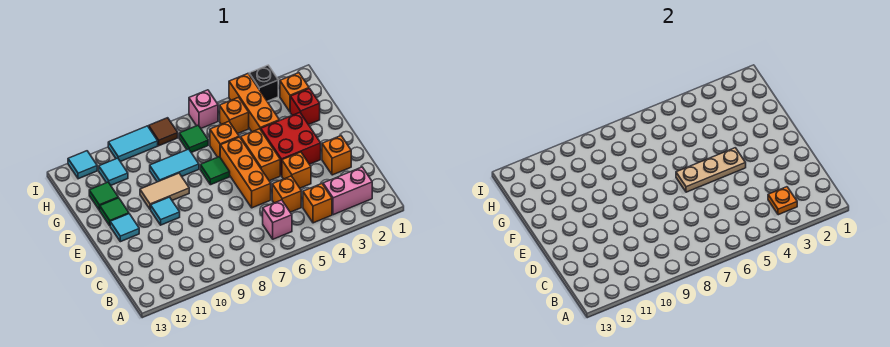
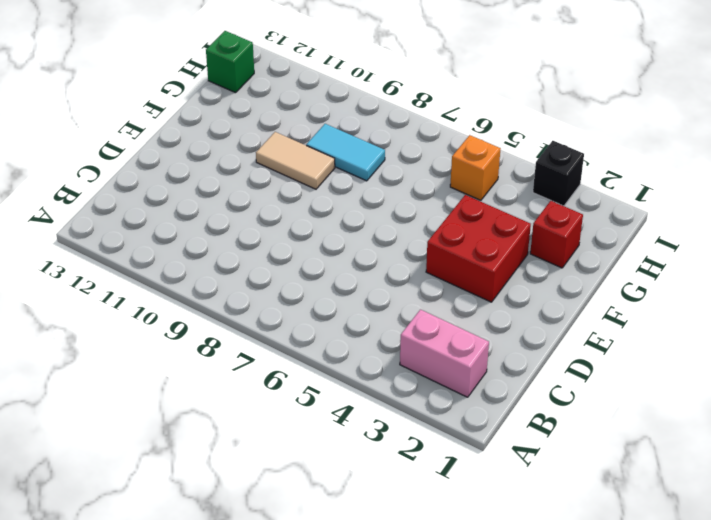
green 1x1 brick [206,31,254,93] -> none
none -> orange 1x1 brick [303,184,332,223]
none -> pink 1x1 brick [263,200,292,239]
none -> orange 1x1 brick [272,176,301,212]
none -> orange 1x1 brick [322,136,351,175]

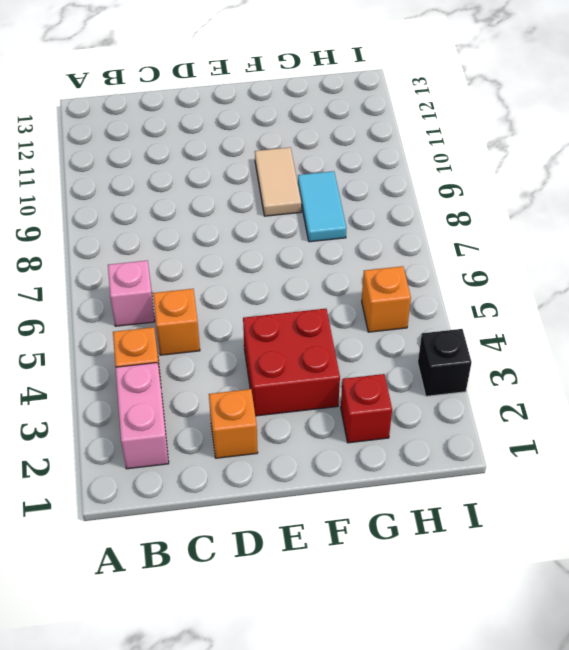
none -> orange 1x1 brick [282,152,311,188]
none -> orange 1x3 brick [220,137,271,208]
none -> orange 1x2 brick [241,129,280,181]
none -> cyan 1x1 tile [151,197,180,225]

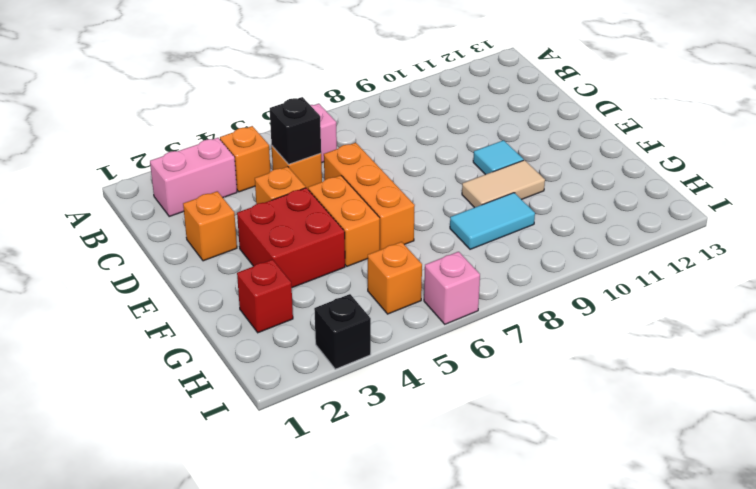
black 1x1 brick [270,97,321,164] -> none
none -> cyan 1x1 tile [110,214,139,242]
none -> green 1x1 tile [200,157,230,185]
none -> green 1x1 tile [100,198,129,226]
none -> orange 1x3 brick [229,74,279,132]

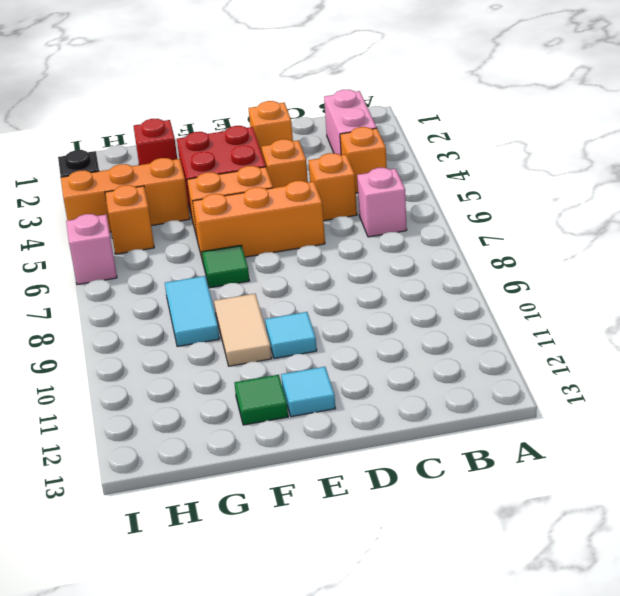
none -> orange 1x1 brick [210,121,239,157]
none -> green 1x1 tile [89,182,118,210]
none -> orange 1x1 brick [280,73,309,112]
none -> green 1x1 tile [179,125,208,153]

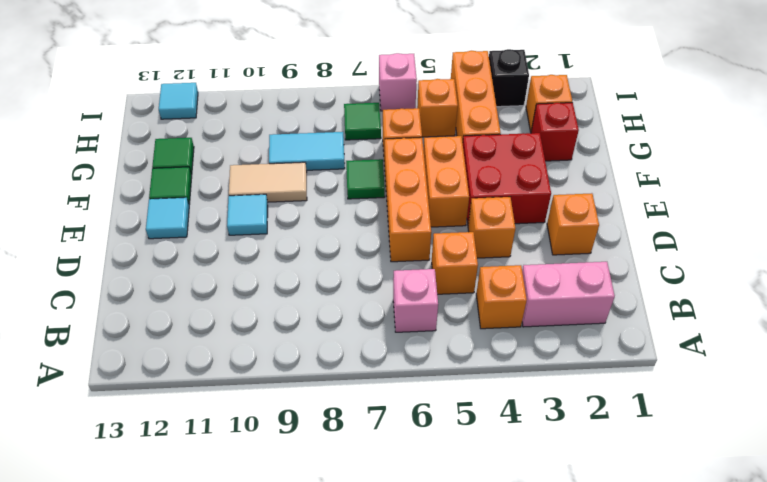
none -> cyan 1x1 tile [99,158,128,185]
none -> brown 1x1 tile [149,118,178,146]
none -> cyan 1x2 tile [108,126,158,162]
none -> orange 1x1 plate [768,187,797,215]

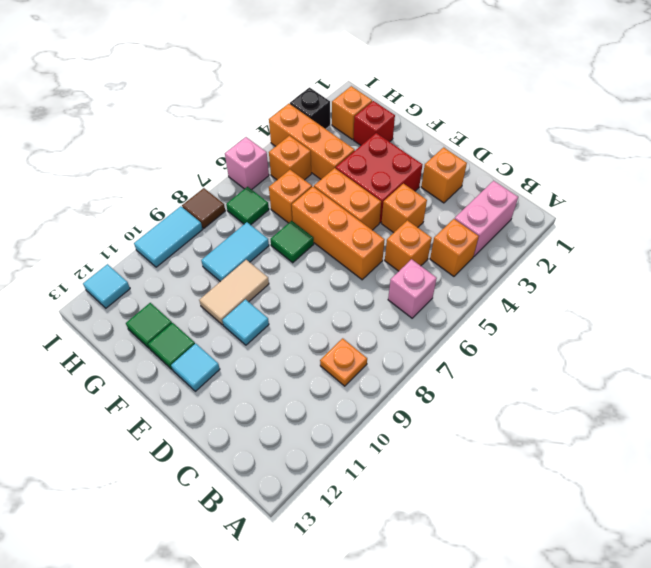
orange 1x1 plate [320,338,367,386] -> orange 1x1 plate moved to [768,187,797,215]
none -> cyan 1x1 tile [99,158,128,185]
none -> tan 1x3 plate [676,148,746,192]

